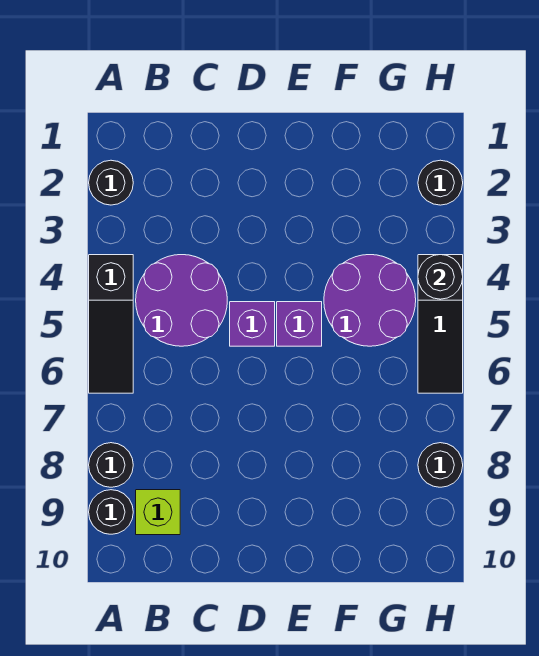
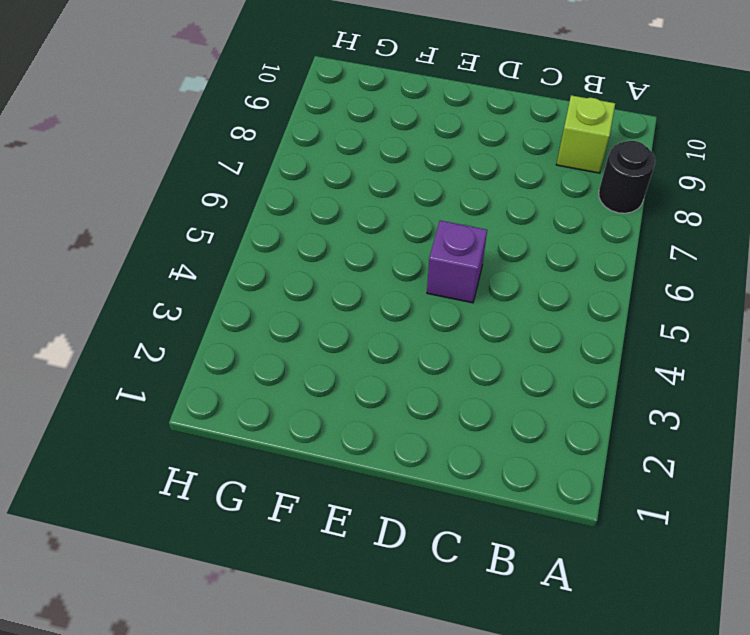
none -> black 1x1 round brick [89,160,133,205]
none -> black 1x3 slope [89,255,133,393]
none -> black 1x1 round brick [89,490,133,534]

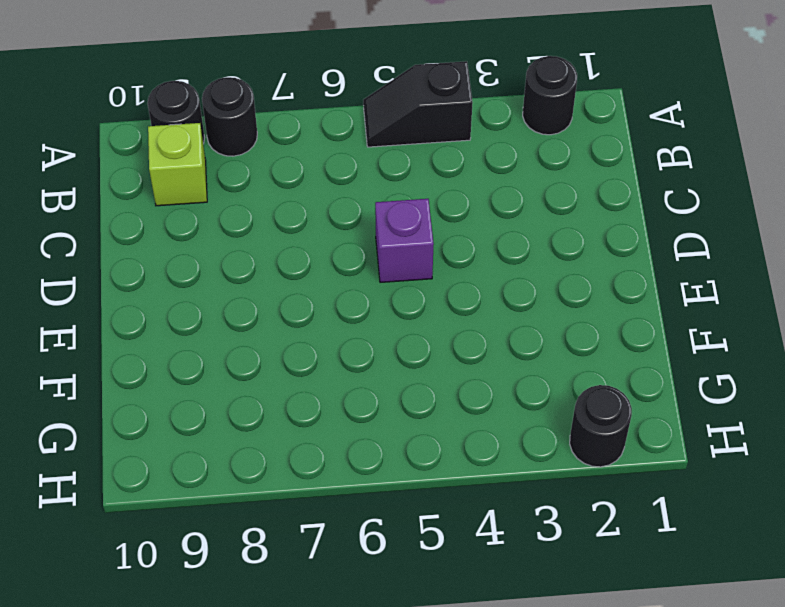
black 1x2 slope [363,61,473,147] -> black 1x3 slope [89,255,133,393]
none -> purple 2x2 round brick [136,255,227,346]
none -> purple 1x1 brick [277,302,322,346]
none -> purple 2x2 round brick [324,255,416,346]

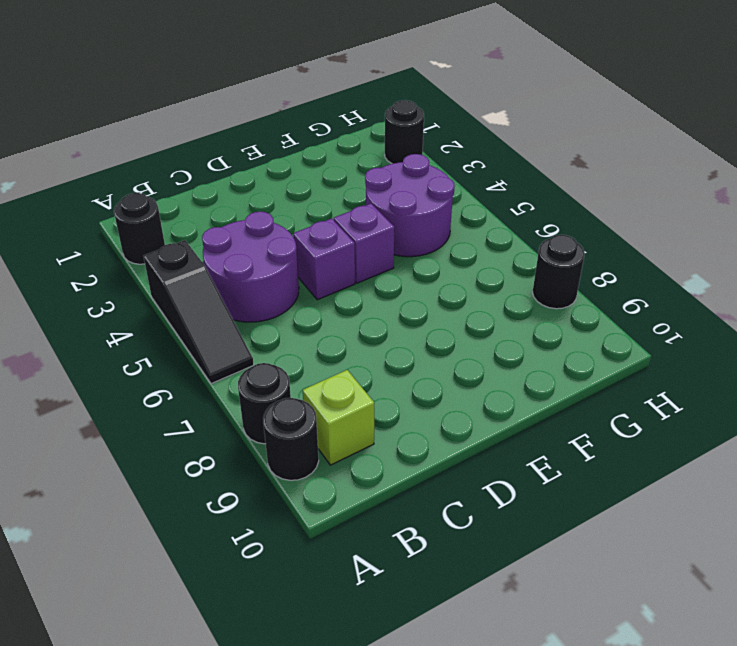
none -> black 1x3 slope [418,255,463,393]
none -> black 1x1 round brick [418,255,463,299]

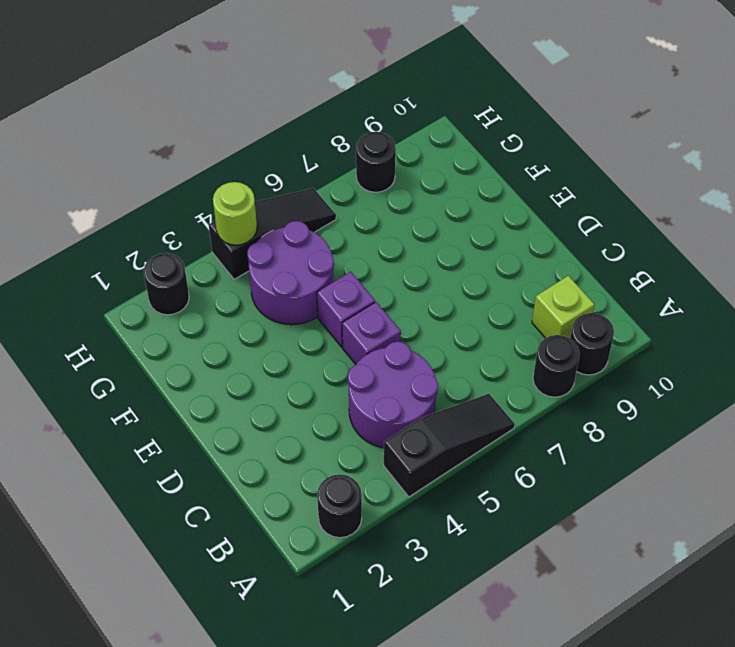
lime 1x1 round brick [213,182,257,245] -> black 1x1 round brick [418,255,463,299]

